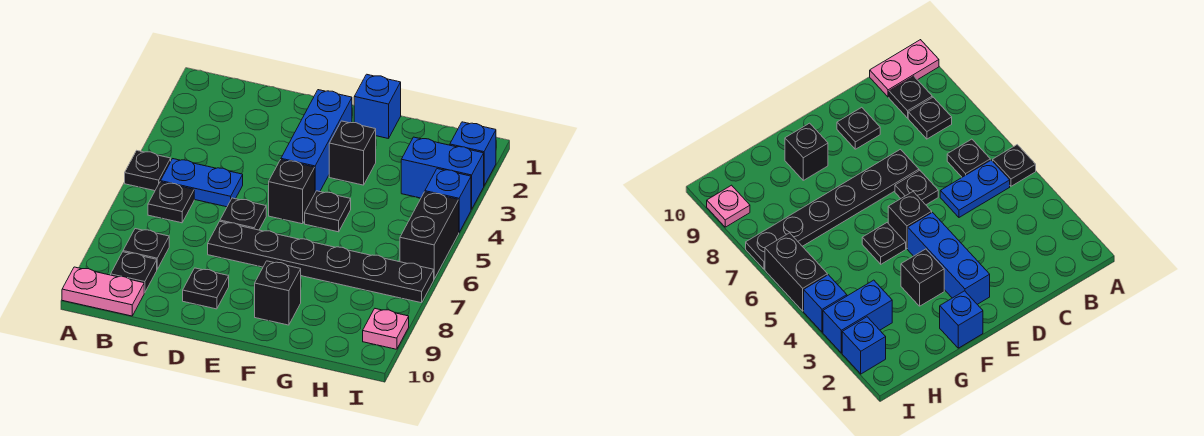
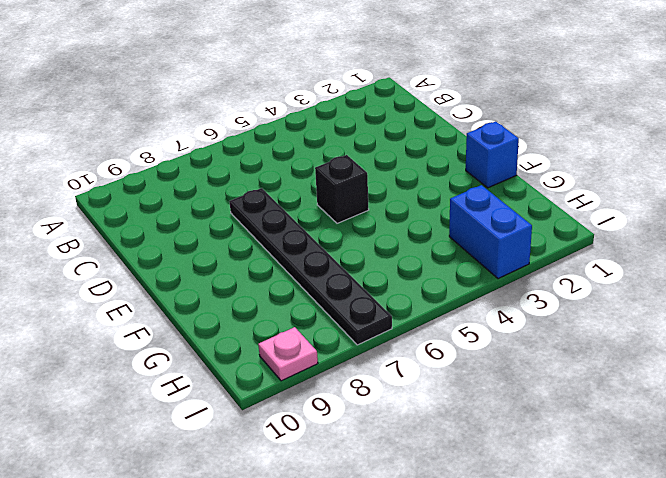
none -> black 1x1 plate [125,151,171,191]
none -> pink 1x2 plate [62,267,144,316]
none -> blue 1x2 plate [161,159,243,207]

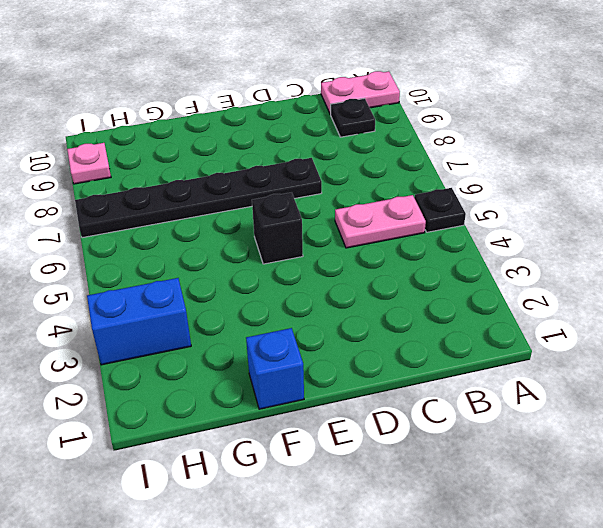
pink 1x2 plate [335,195,426,248] -> blue 1x2 plate [161,159,243,207]
none -> black 1x1 plate [148,182,194,223]
none -> black 1x1 plate [123,229,169,269]
none -> black 1x1 plate [220,198,266,230]

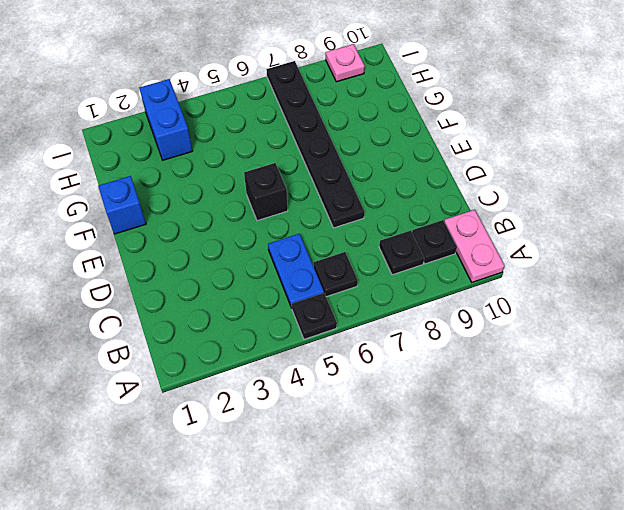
none -> black 1x1 plate [220,198,266,230]
none -> black 1x1 plate [183,268,229,309]
none -> blue 1x3 brick [281,90,352,192]

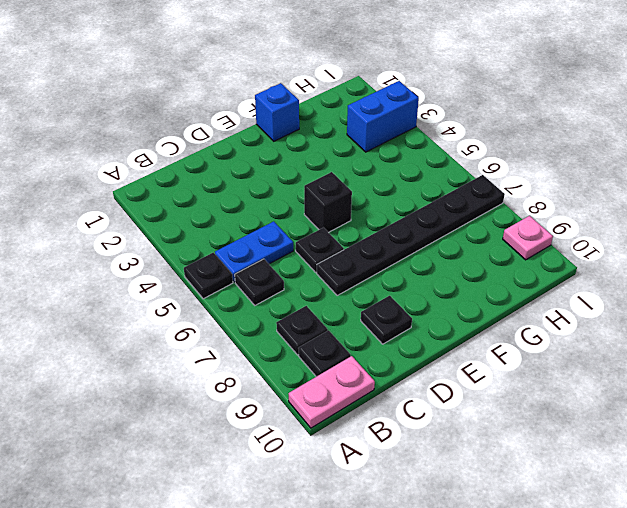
none -> blue 1x3 brick [281,90,352,192]
none -> black 1x1 brick [329,121,376,185]
none -> black 1x1 plate [305,191,351,232]

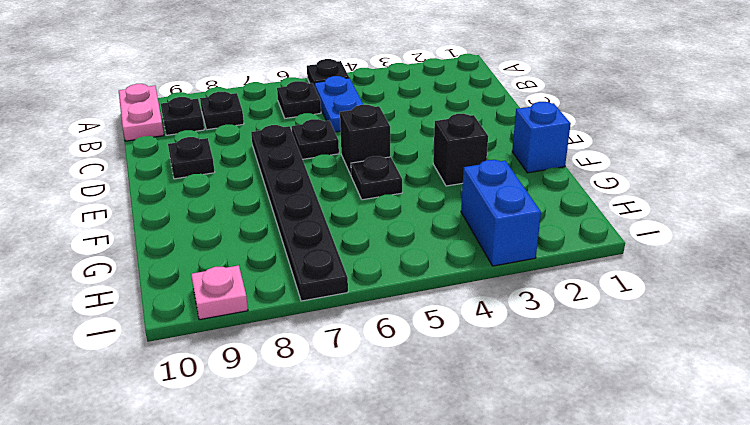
none -> blue 1x3 brick [281,90,352,192]
none -> black 1x1 brick [255,261,301,325]
none -> blue 1x1 brick [450,122,496,185]

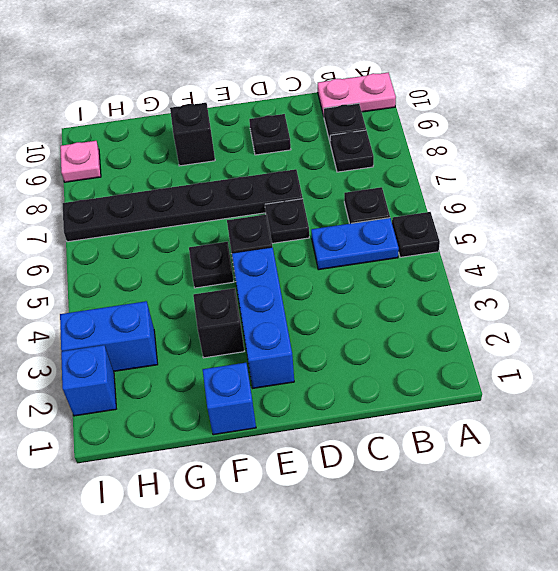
none -> blue 1x1 brick [425,169,471,232]
none -> black 1x2 brick [400,192,459,279]

